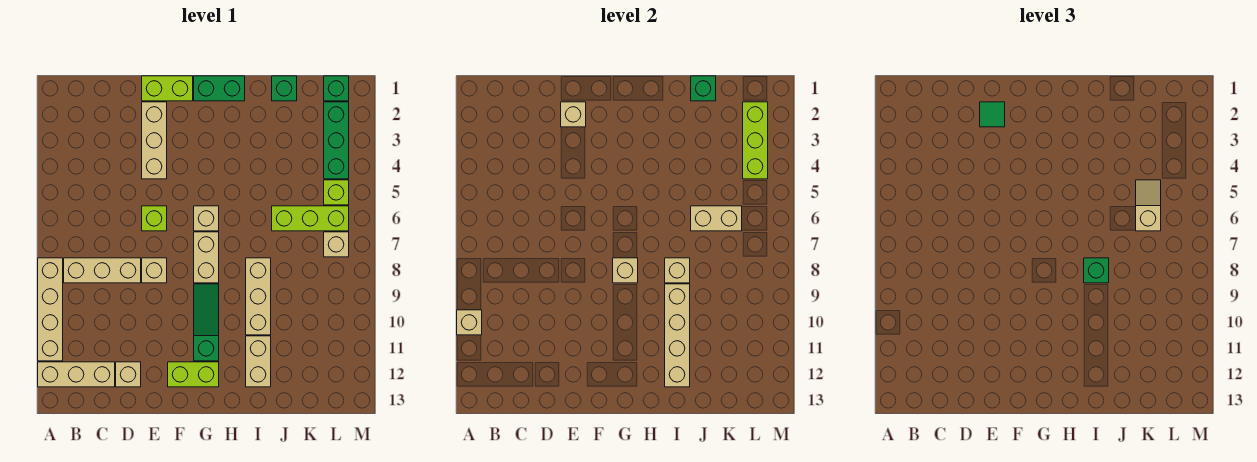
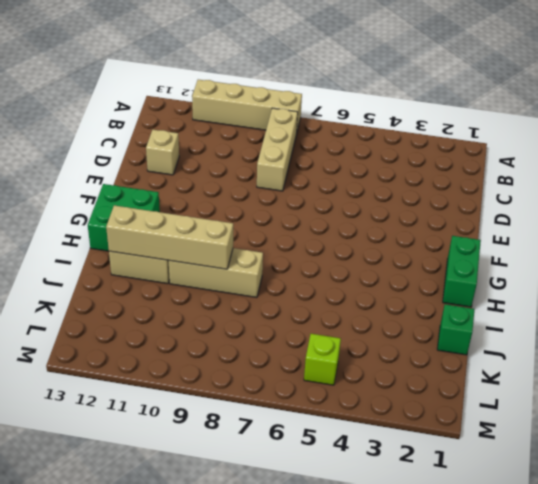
green 2x2 brick [88,184,160,251] -> lime 1x2 brick [168,362,219,387]
none -> tan 1x3 brick [38,362,115,387]
none -> lime 1x2 brick [142,76,193,101]
none -> tan 1x3 brick [142,102,167,179]
none -> lime 1x1 brick [142,206,167,231]

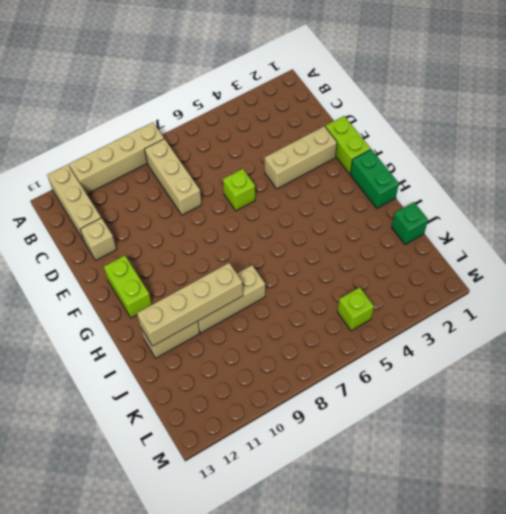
none -> tan 1x1 brick [142,258,167,283]
none -> tan 1x1 brick [194,206,219,231]
none -> tan 1x2 brick [194,232,219,283]
none -> green 1x3 slope [194,284,219,361]

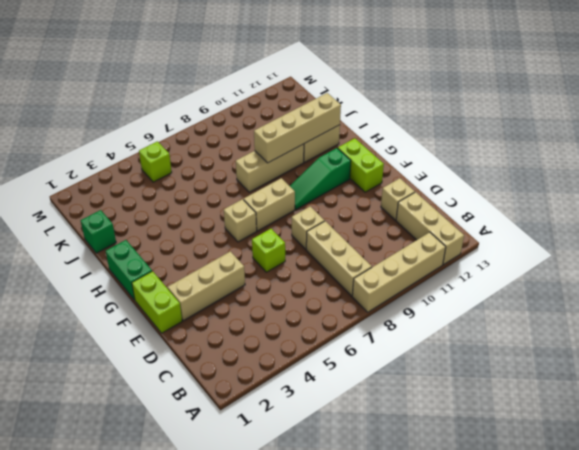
none -> lime 1x3 brick [272,206,349,231]
none -> green 1x1 brick [324,76,349,101]
none -> green 1x3 brick [324,102,349,179]
none -> tan 1x1 brick [324,232,349,257]

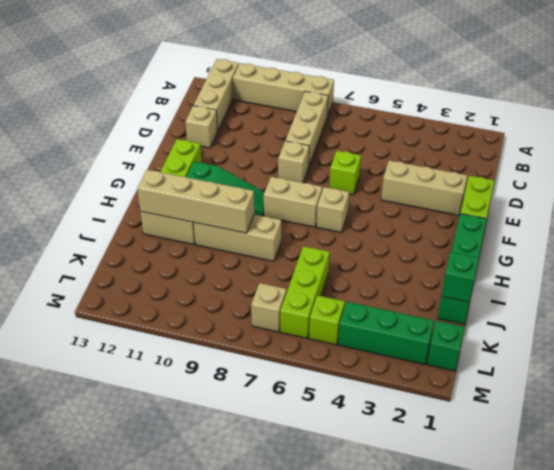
none -> tan 1x1 brick [457,310,482,335]
none -> tan 1x1 brick [561,102,586,127]
none -> tan 1x1 brick [613,258,638,283]
none -> tan 1x1 brick [665,258,690,283]

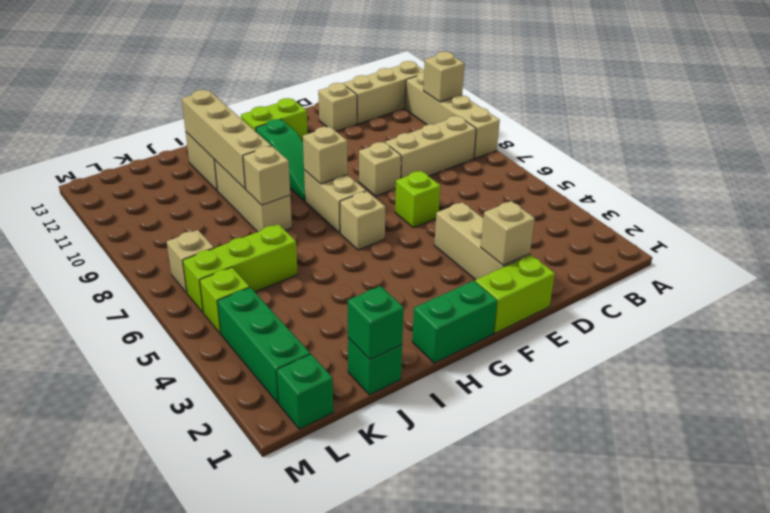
none -> tan 1x2 brick [691,206,742,231]
none -> lime 1x3 brick [743,102,768,179]
none -> green 1x1 tile [980,102,1005,127]
none -> green 1x1 brick [1084,258,1109,283]

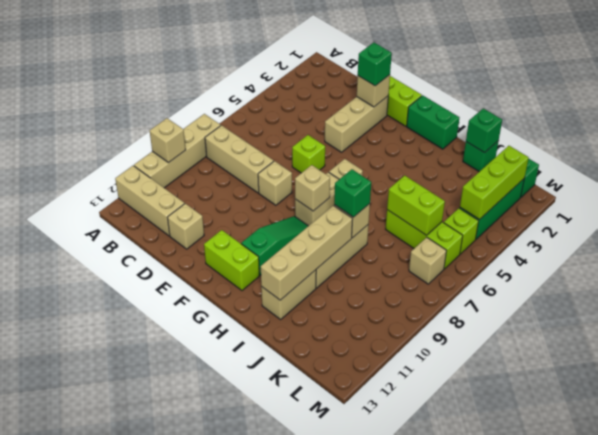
green 1x1 brick [358,42,392,86] -> green 1x1 tile [980,102,1005,127]
lime 1x2 brick [387,175,445,236] -> tan 1x2 brick [691,206,742,231]
none -> tan 1x2 slope [1136,180,1161,231]

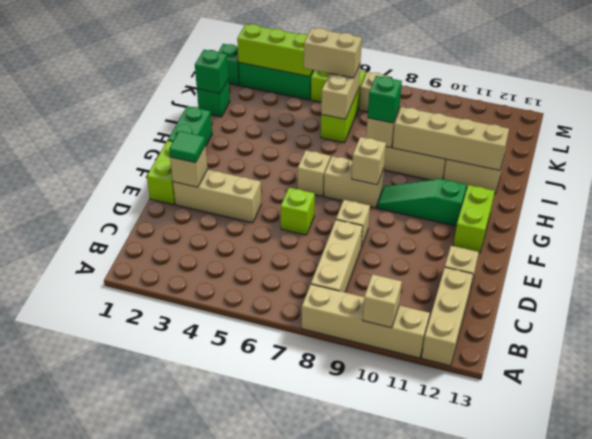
tan 1x2 brick [304,28,362,78] -> tan 1x2 slope [1136,180,1161,231]

